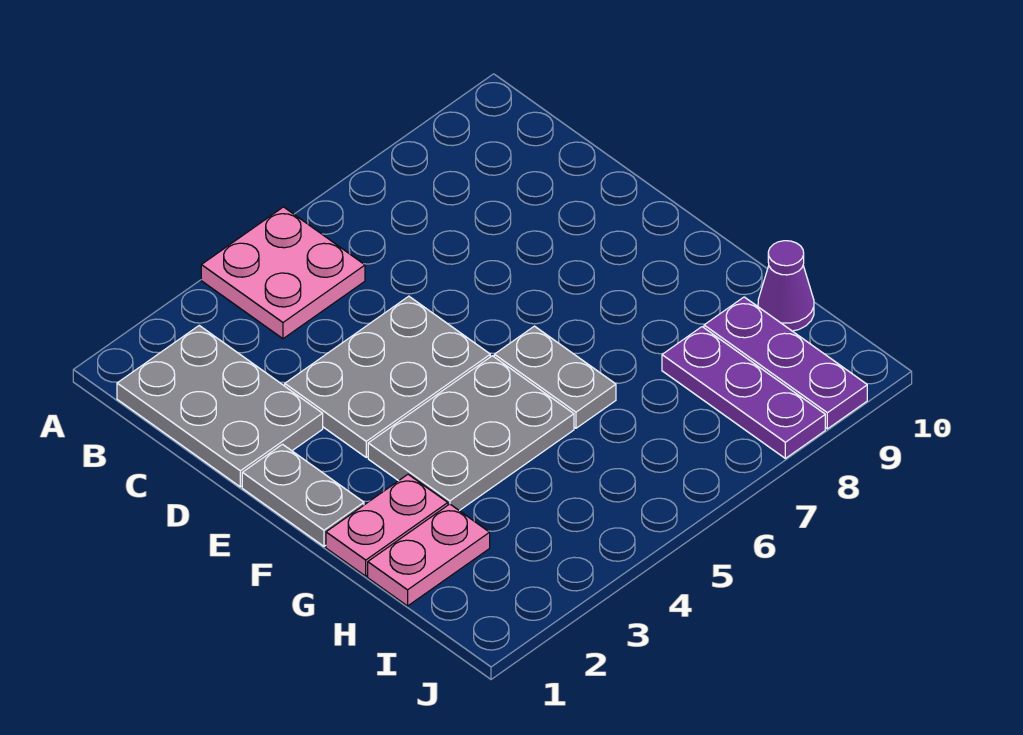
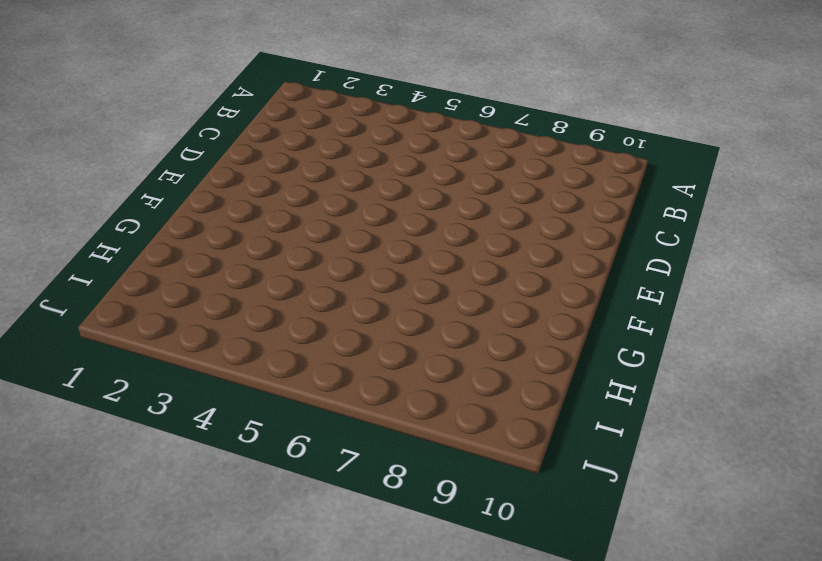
none -> pink 2x2 plate [201,207,365,339]
none -> grey 2x3 plate [117,326,323,487]

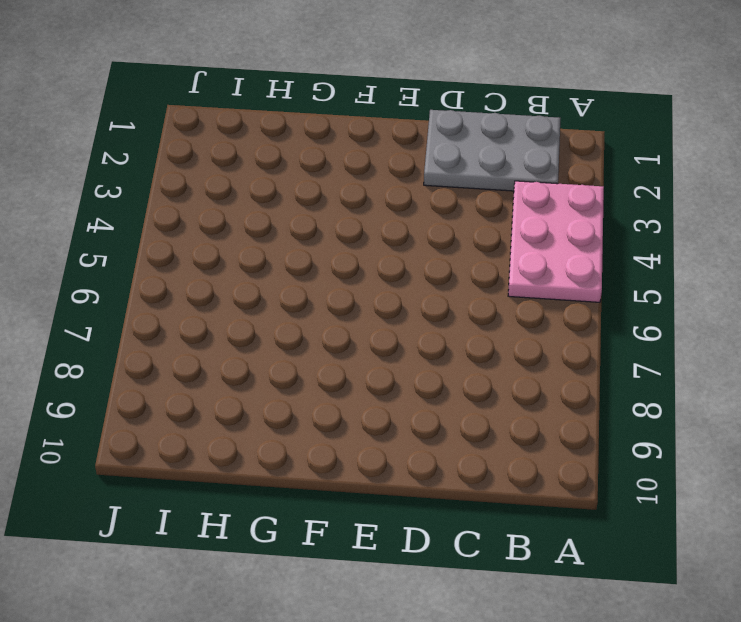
pink 2x3 plate [508,181,604,302] -> pink 2x2 plate [201,207,365,339]
none -> grey 2x3 plate [285,296,490,457]
none -> grey 1x2 plate [242,444,364,546]

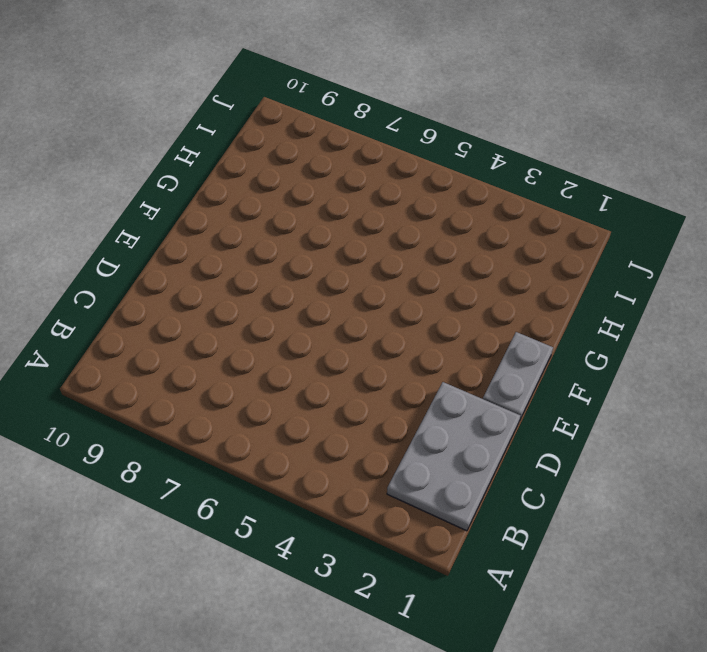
none -> pink 2x2 plate [201,207,365,339]
none -> grey 2x3 plate [285,296,490,457]

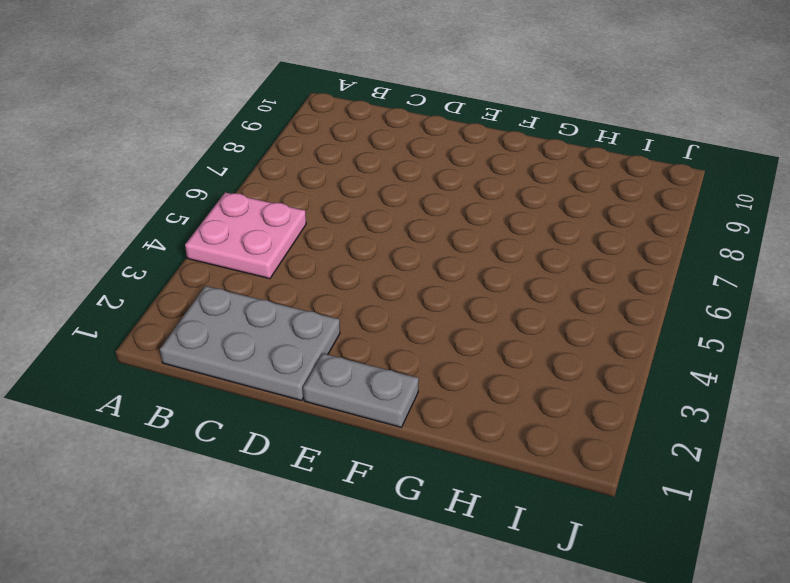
none -> grey 2x3 plate [285,296,490,457]
none -> grey 2x3 plate [368,356,574,511]

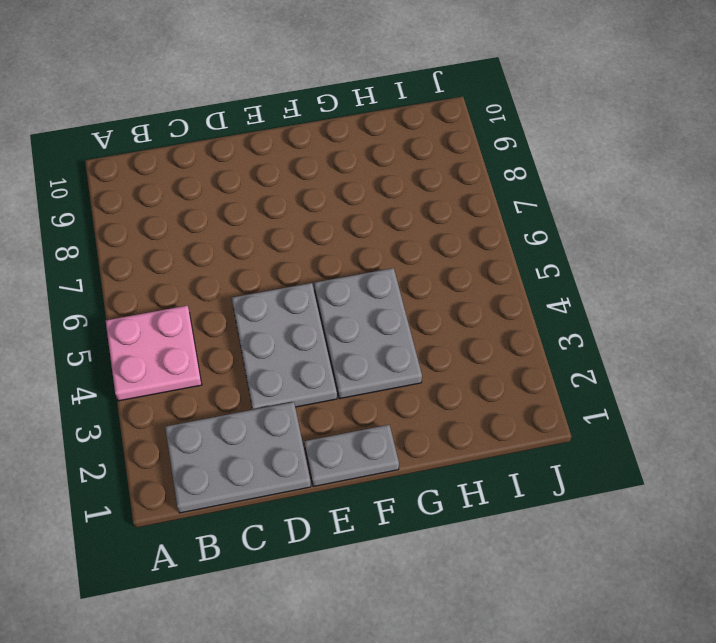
none -> grey 1x2 plate [494,326,616,428]
none -> pink 1x2 plate [326,474,448,576]

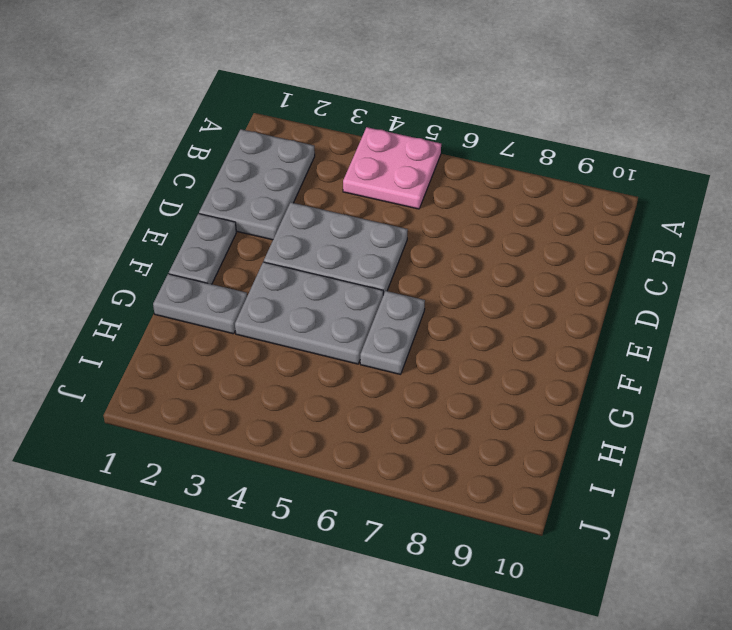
grey 1x2 plate [153,274,247,334] -> pink 1x2 plate [326,474,448,576]
none -> pink 1x2 plate [368,504,490,606]
none -> purple 1x3 plate [662,327,825,458]

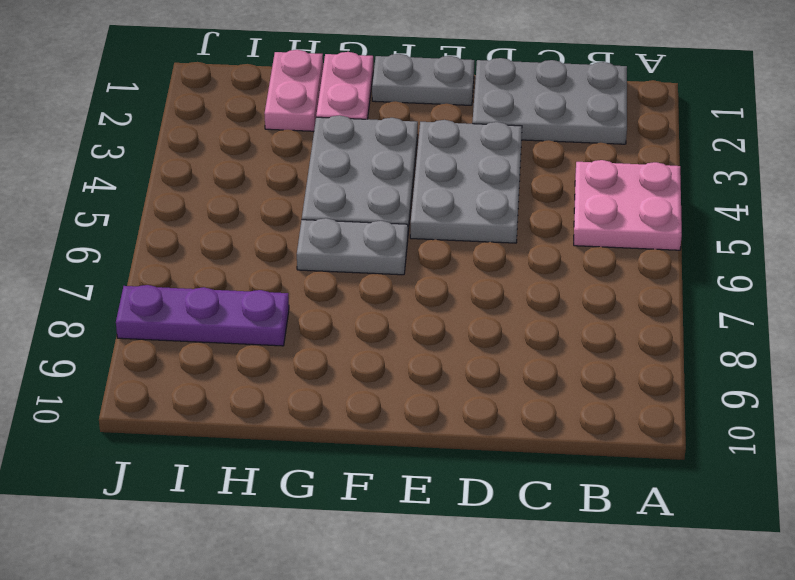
none -> purple 1x3 plate [704,297,867,429]
none -> purple 1x1 cone [758,241,814,331]

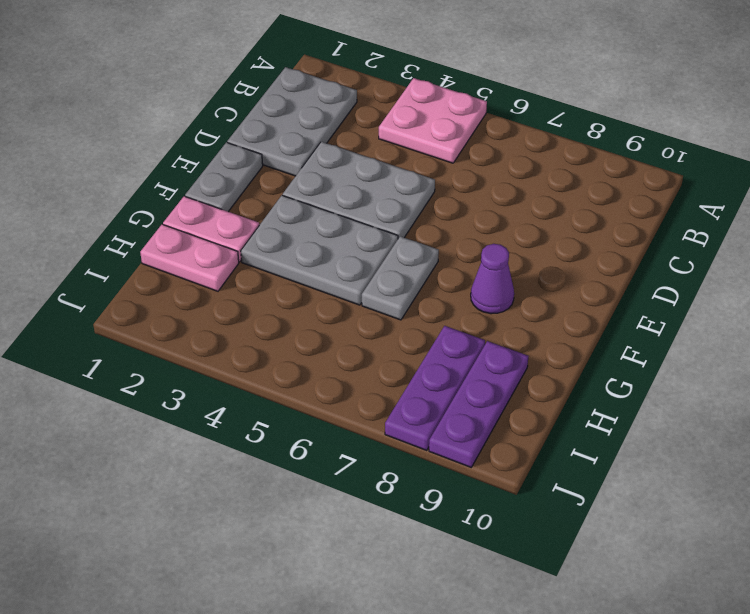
purple 1x1 cone [471,244,514,314] -> purple 1x1 cone moved to [758,241,814,331]

